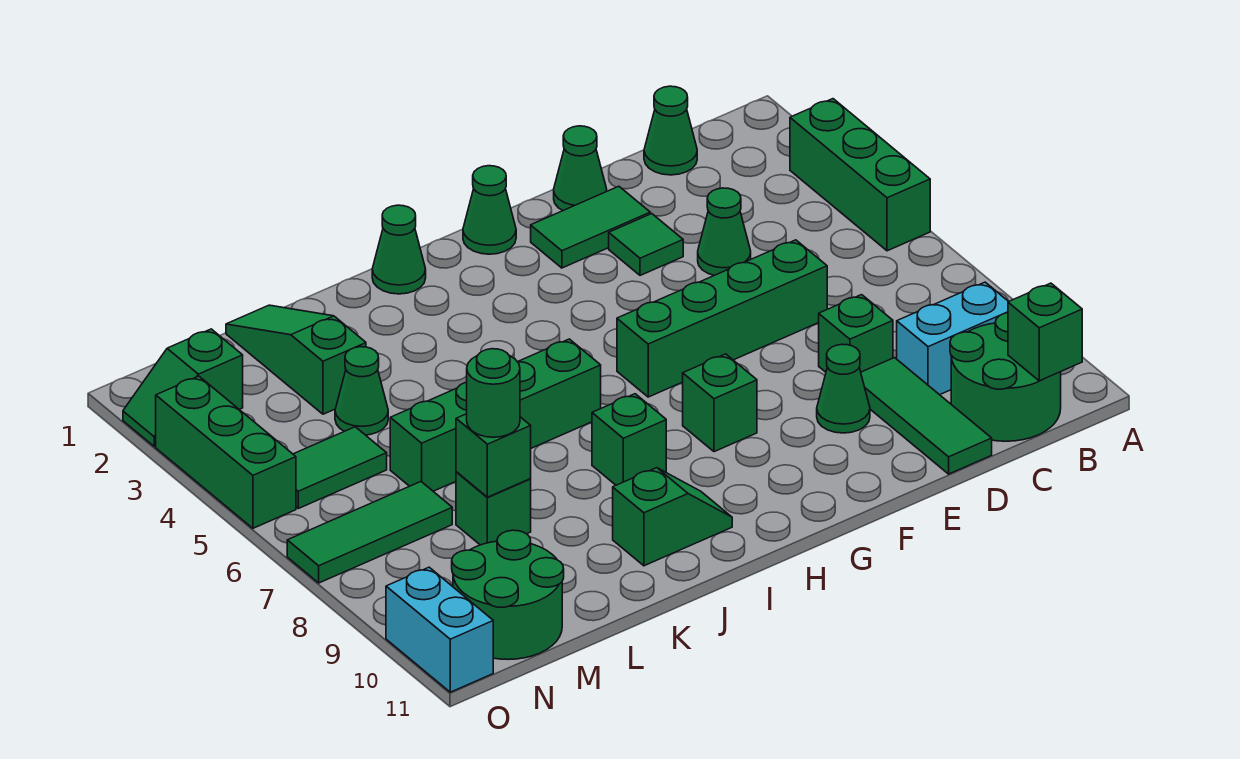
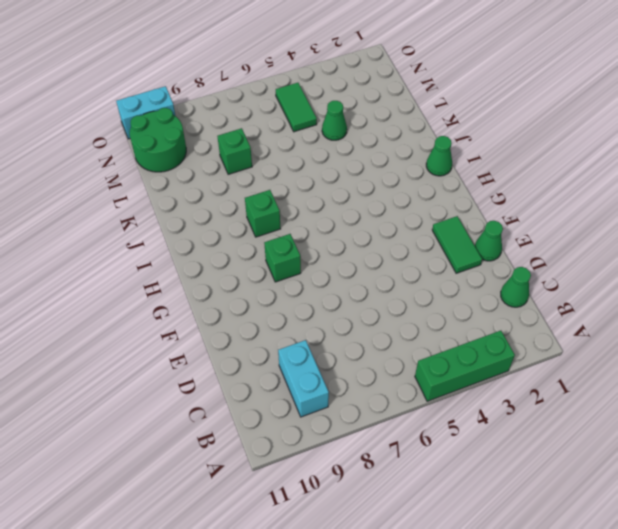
none -> green 2x2 round brick [950,313,1061,441]
none -> green 1x1 cone [698,188,751,275]
none -> green 1x4 brick [617,240,827,397]
none -> green 1x1 brick [819,295,893,372]

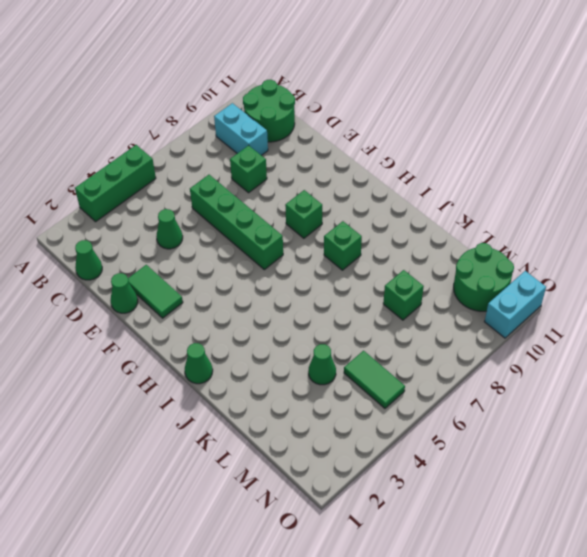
none -> green 1x3 tile [861,358,992,474]
none -> green 1x1 tile [609,214,683,275]
none -> green 1x1 cone [817,344,870,433]
none -> green 1x1 cone [463,166,516,254]

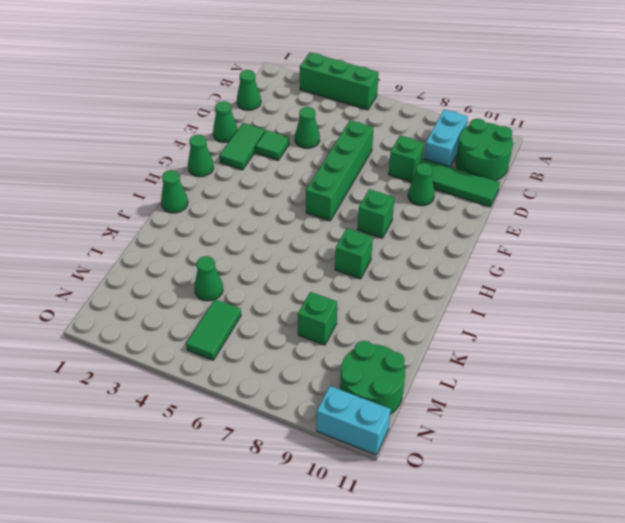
none -> green 1x4 brick [390,339,601,491]
none -> green 1x2 slope [613,468,732,566]
none -> green 1x3 slope [226,305,366,414]
none -> green 1x3 tile [287,482,452,583]

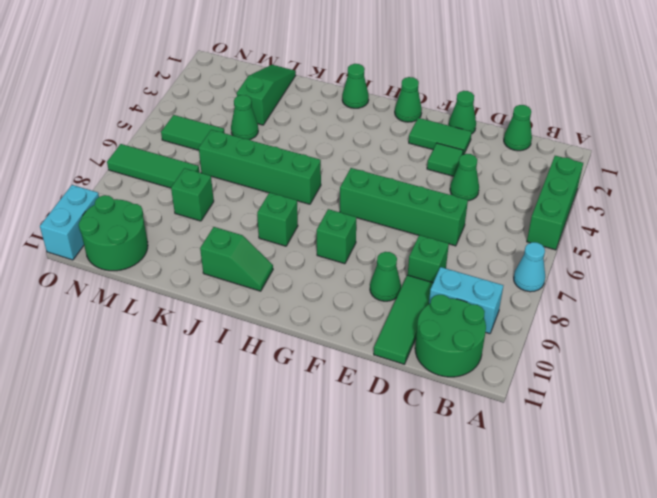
cyan 1x1 cone [514,242,545,292] -> none
none -> green 1x2 slope [123,329,243,446]
none -> green 1x3 brick [156,376,296,528]
none -> green 1x1 brick [1008,283,1082,381]
none -> green 1x1 brick [456,414,531,497]

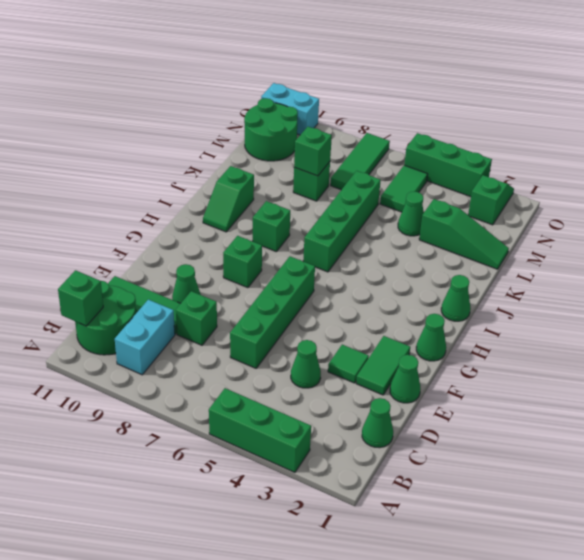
none -> green 1x1 round brick [467,349,520,437]

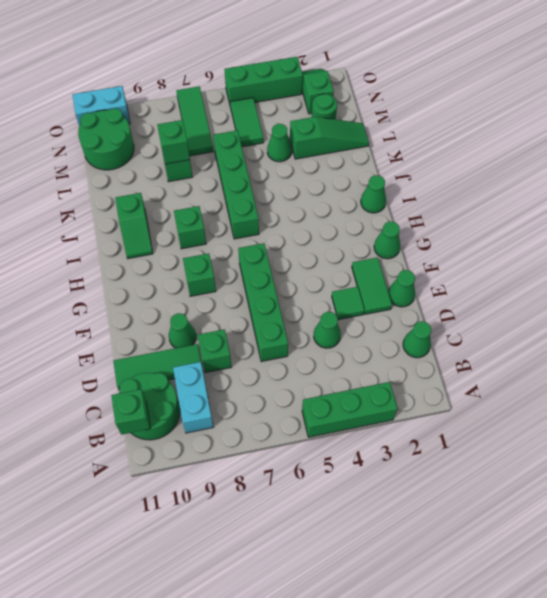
green 1x1 round brick [312,94,337,120] -> green 1x1 round brick moved to [467,349,520,437]

